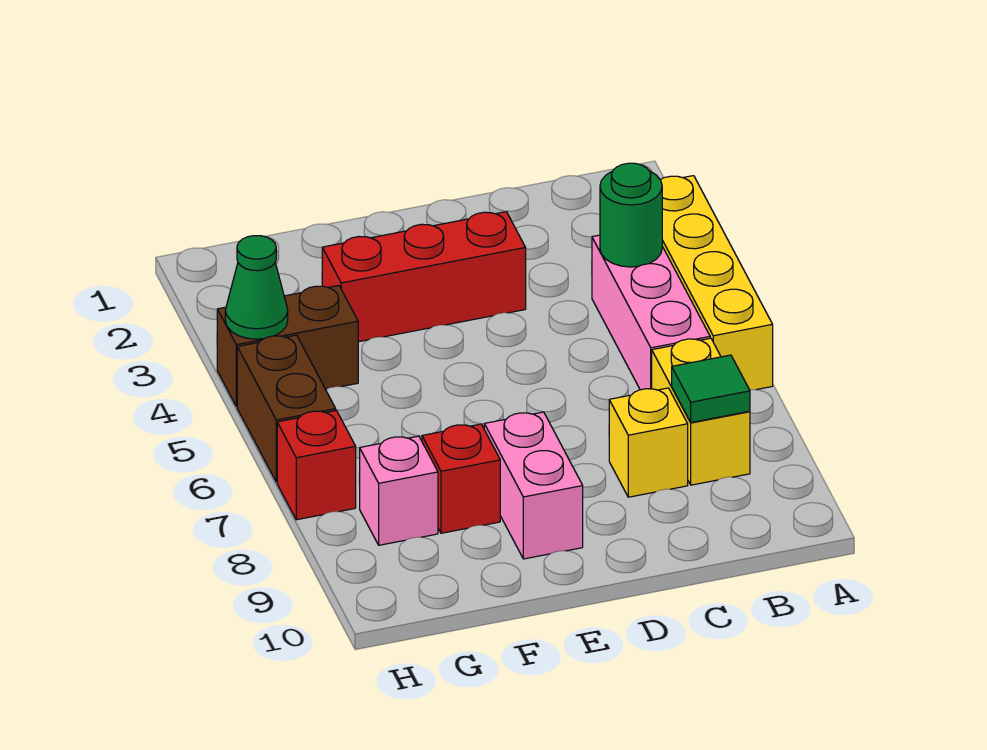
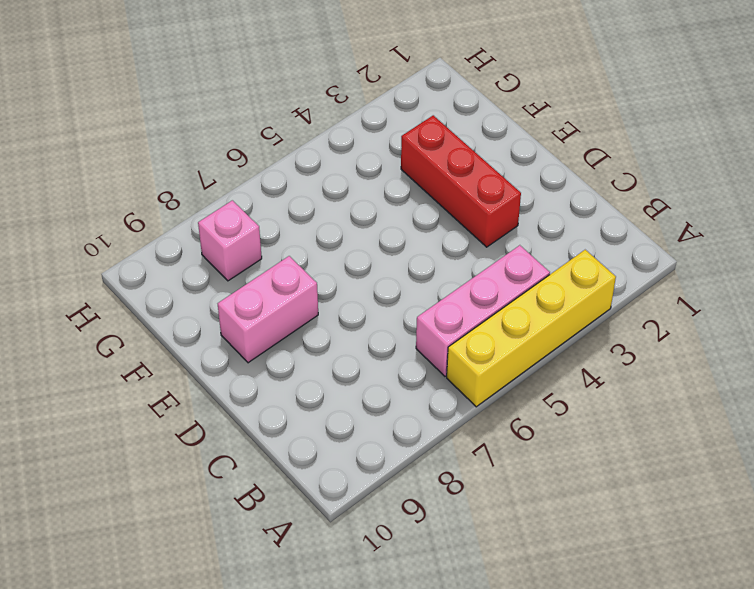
none -> yellow 1x2 brick [652,338,750,485]
none -> yellow 1x1 brick [609,388,688,497]
none -> red 1x1 brick [422,424,500,533]

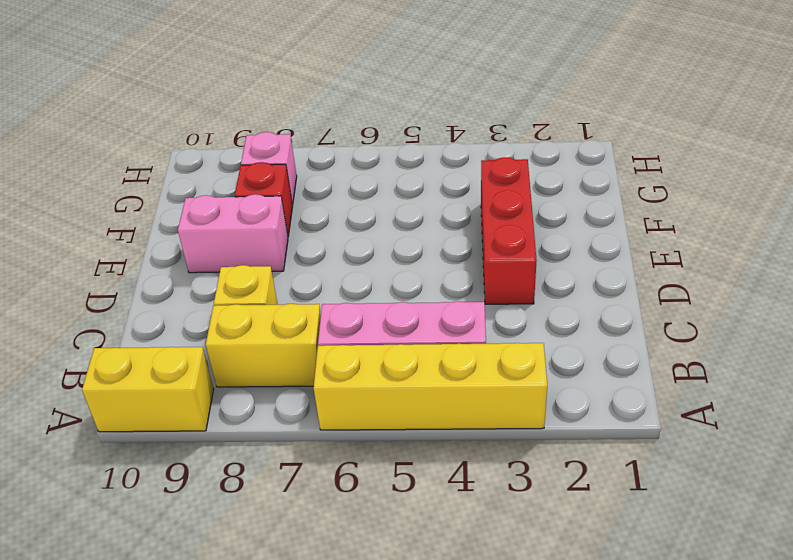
yellow 1x2 brick [82,347,214,432] -> none
none -> brown 1x2 brick [217,286,358,407]
none -> brown 1x2 brick [237,335,336,482]
none -> red 1x1 brick [277,411,356,520]

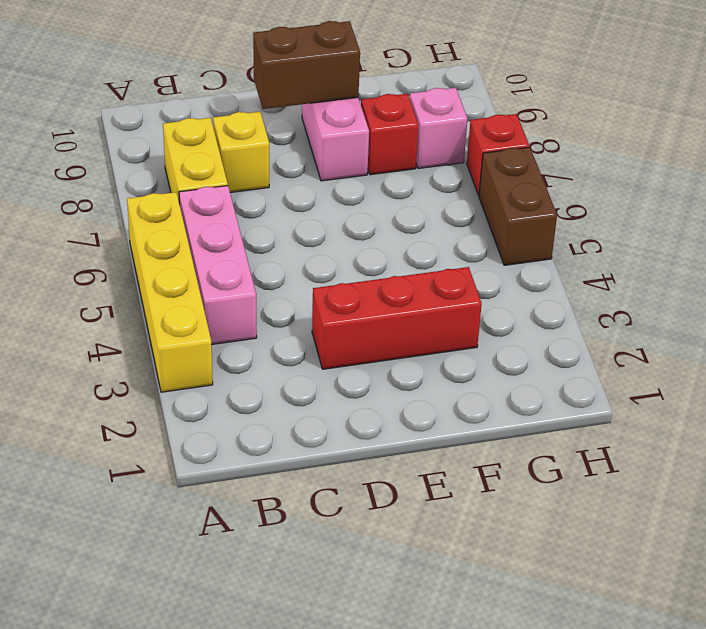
brown 1x2 brick [253,21,360,109] -> brown 1x2 brick moved to [217,286,358,407]
none -> green 1x1 round brick [600,163,662,267]
none -> green 1x1 tile [672,355,750,422]
none -> green 1x1 cone [225,236,288,339]

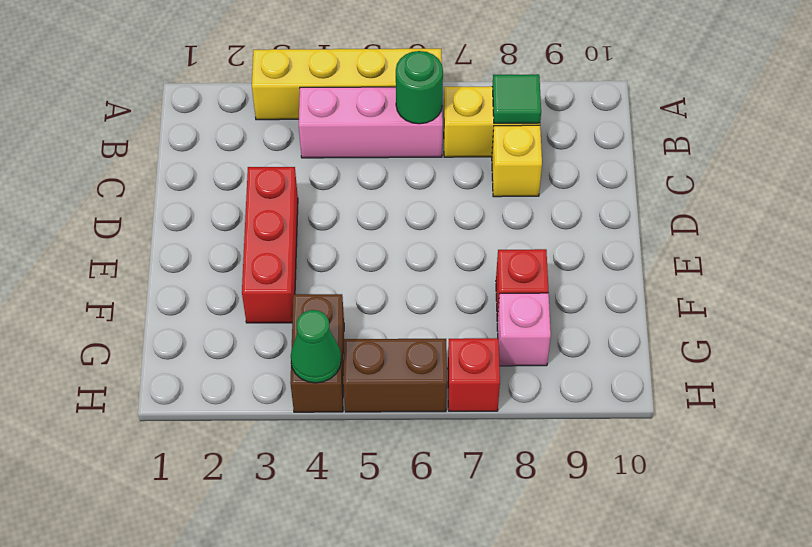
green 1x1 round brick [396,51,443,124] -> green 1x1 round brick moved to [600,163,662,267]
none -> pink 1x2 brick [484,412,583,559]

